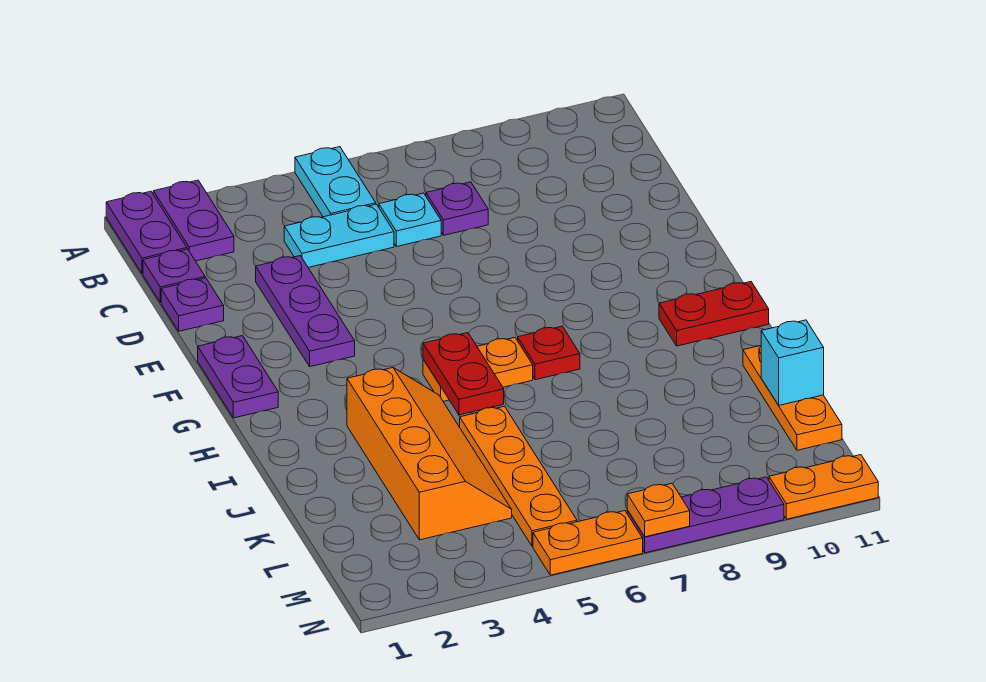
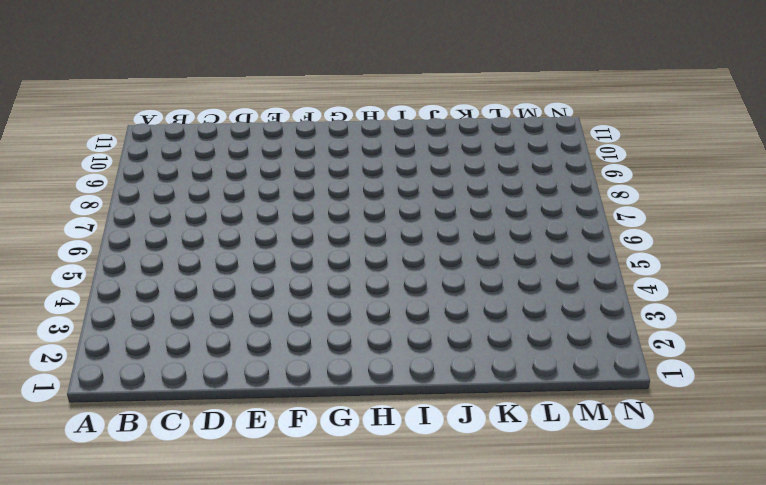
none -> purple 1x2 plate [106,191,187,274]
none -> purple 1x2 plate [153,180,234,261]
none -> cyan 1x2 plate [295,147,376,217]

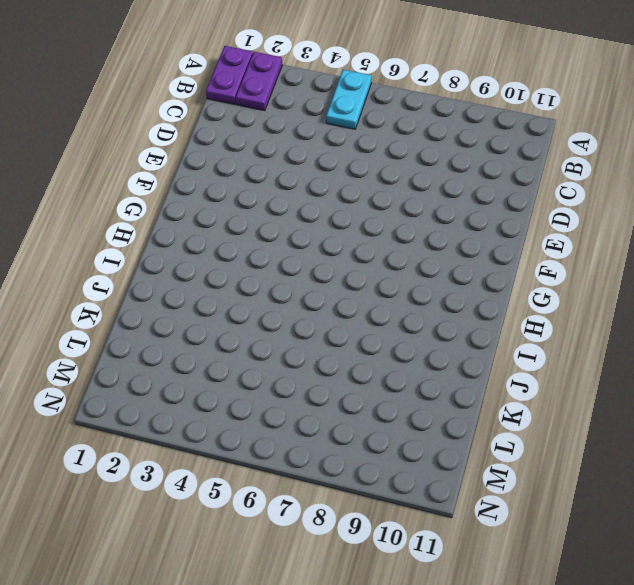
none -> purple 1x1 plate [143,249,205,303]
none -> cyan 1x2 plate [284,204,394,268]
none -> cyan 1x1 plate [379,193,441,247]

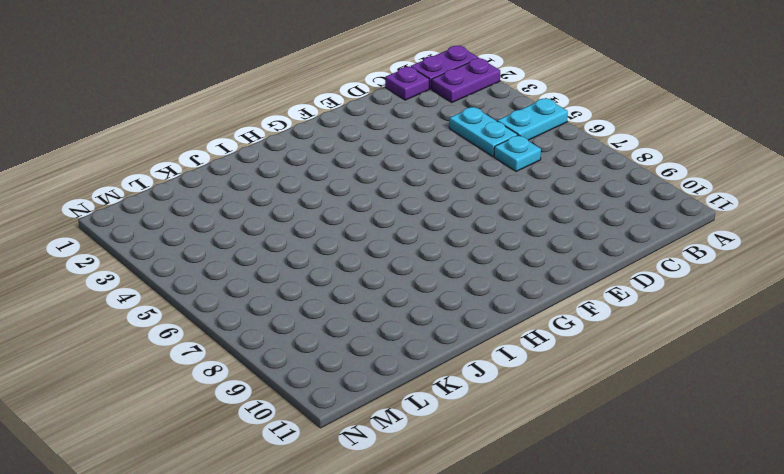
none -> purple 1x1 plate [426,182,488,235]
none -> purple 1x1 plate [161,278,224,331]
none -> purple 1x3 plate [256,256,355,367]

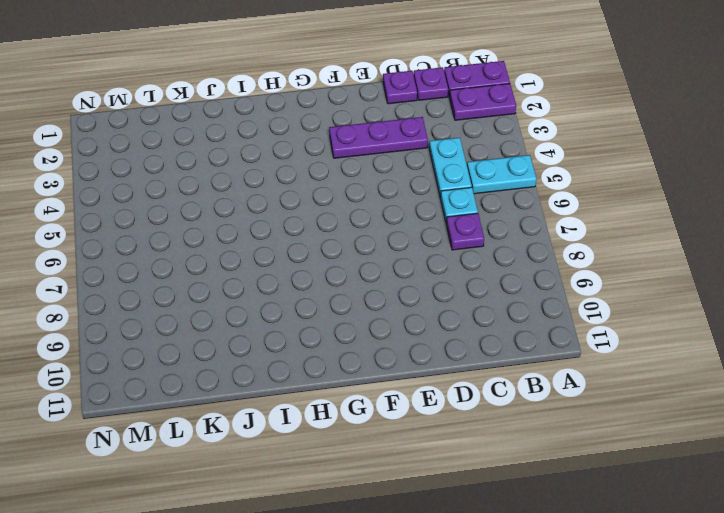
none -> purple 1x2 plate [198,336,278,418]
none -> orange 1x2 plate [423,338,533,401]
none -> red 1x1 plate [518,326,580,380]

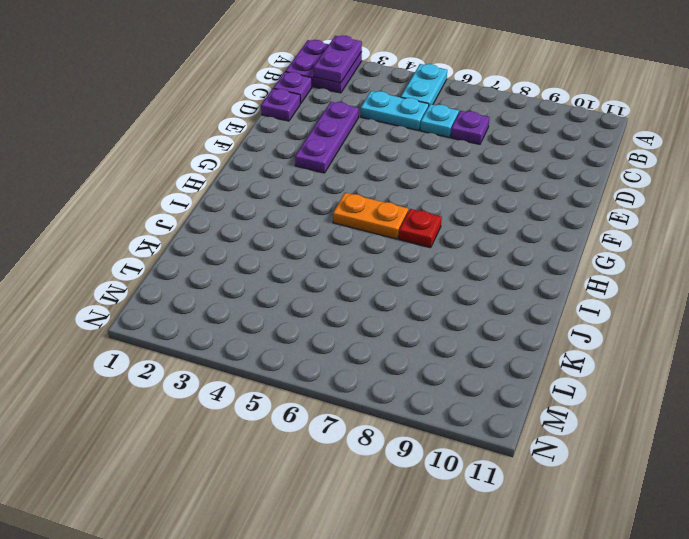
purple 1x2 plate [314,36,362,83] -> purple 1x2 plate moved to [198,336,278,418]
none -> red 1x2 plate [659,282,769,346]
none -> orange 2x4 slope [347,368,512,540]
none -> orange 1x4 plate [460,406,577,546]

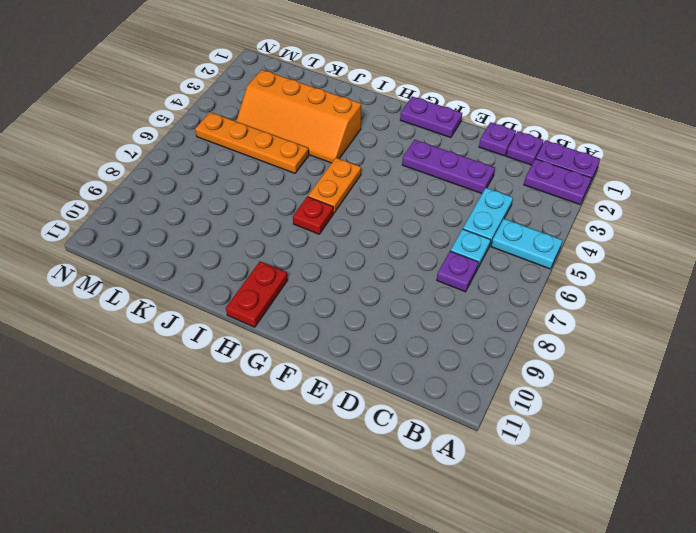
none -> orange 1x3 plate [743,346,842,450]
none -> orange 1x2 plate [533,511,643,575]
none -> purple 1x3 plate [627,477,784,553]

